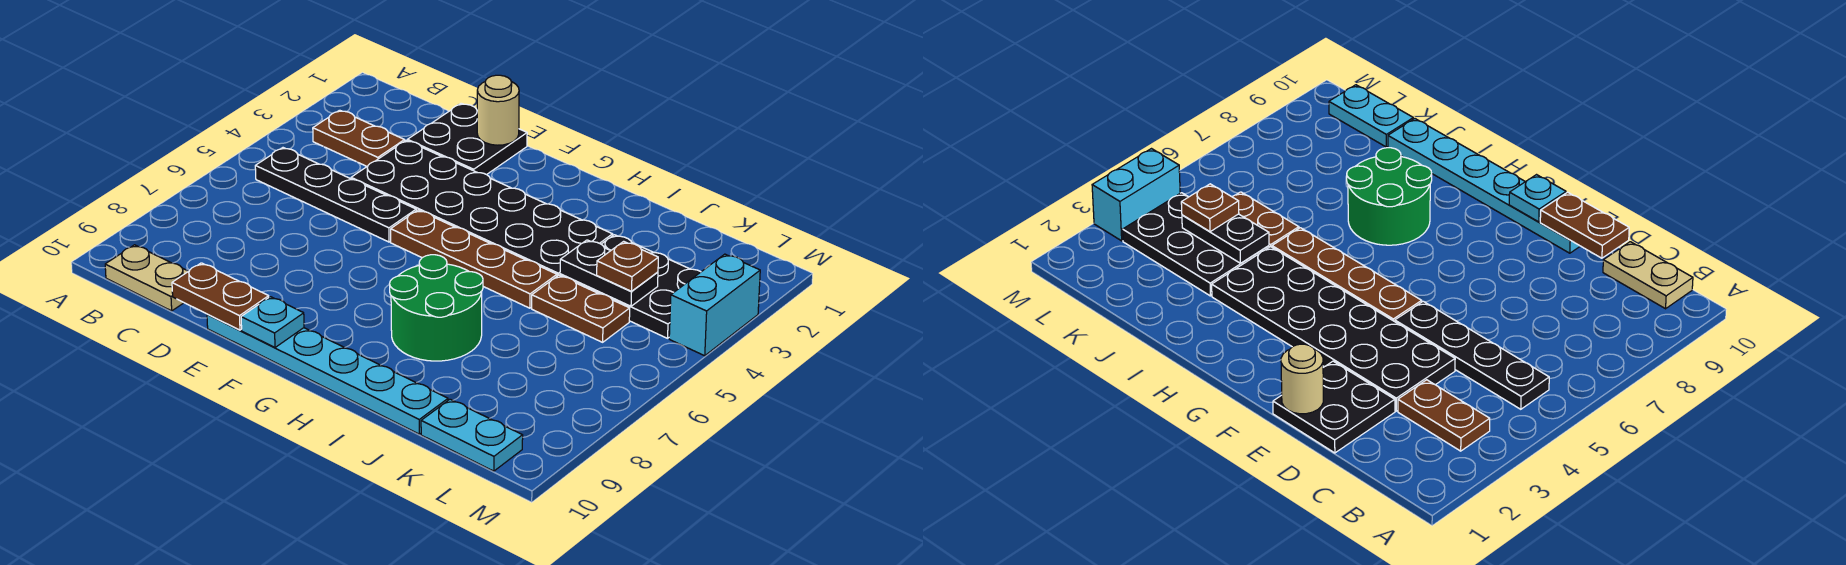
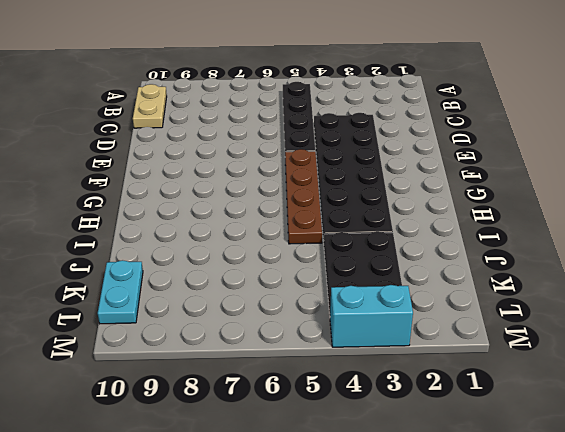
none -> brown 1x2 plate [313,110,405,166]
none -> black 2x2 plate [408,103,527,175]
none -> cyan 1x6 plate [207,314,448,434]

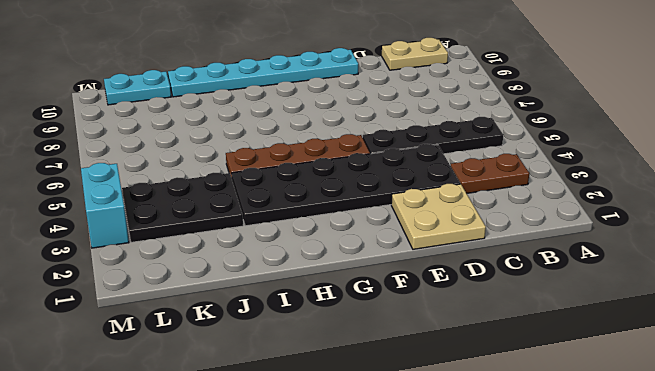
tan 2x2 plate [391,184,486,249] -> black 2x2 plate [408,103,527,175]
none -> green 2x2 round brick [390,255,483,361]
none -> brown 1x2 plate [532,275,630,342]
none -> brown 1x2 plate [172,263,269,330]

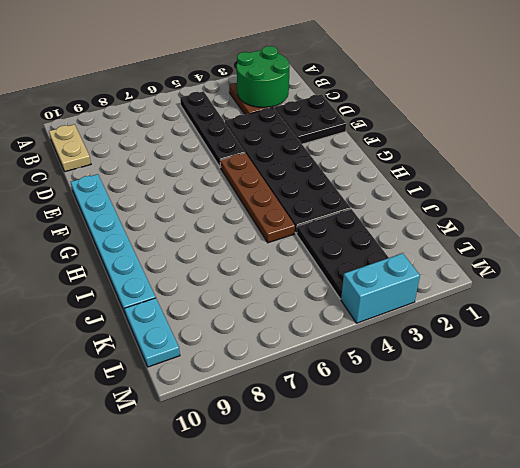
green 2x2 round brick [237,46,289,107] -> green 2x2 round brick moved to [390,255,483,361]
none -> brown 1x2 plate [532,275,630,342]
none -> brown 1x2 plate [172,263,269,330]
none -> tan 1x1 round brick [477,75,519,145]

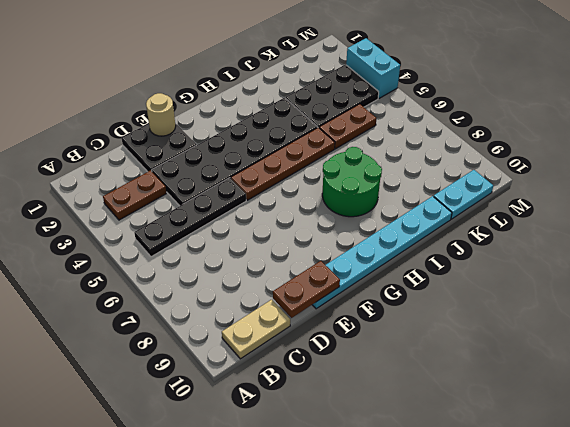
none -> cyan 1x1 plate [241,297,304,347]
none -> black 1x2 plate [560,240,658,306]
none -> brown 1x1 plate [597,241,658,291]

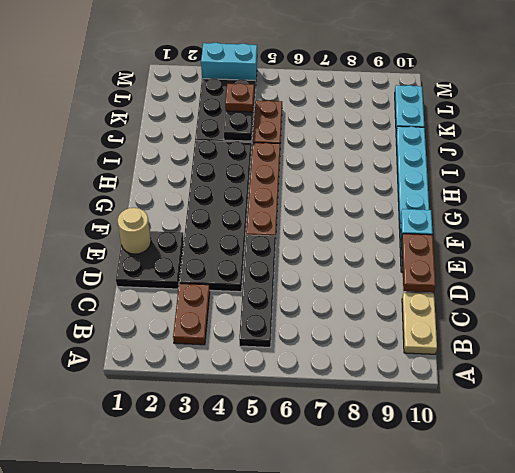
none -> green 2x2 round brick [390,255,483,361]

